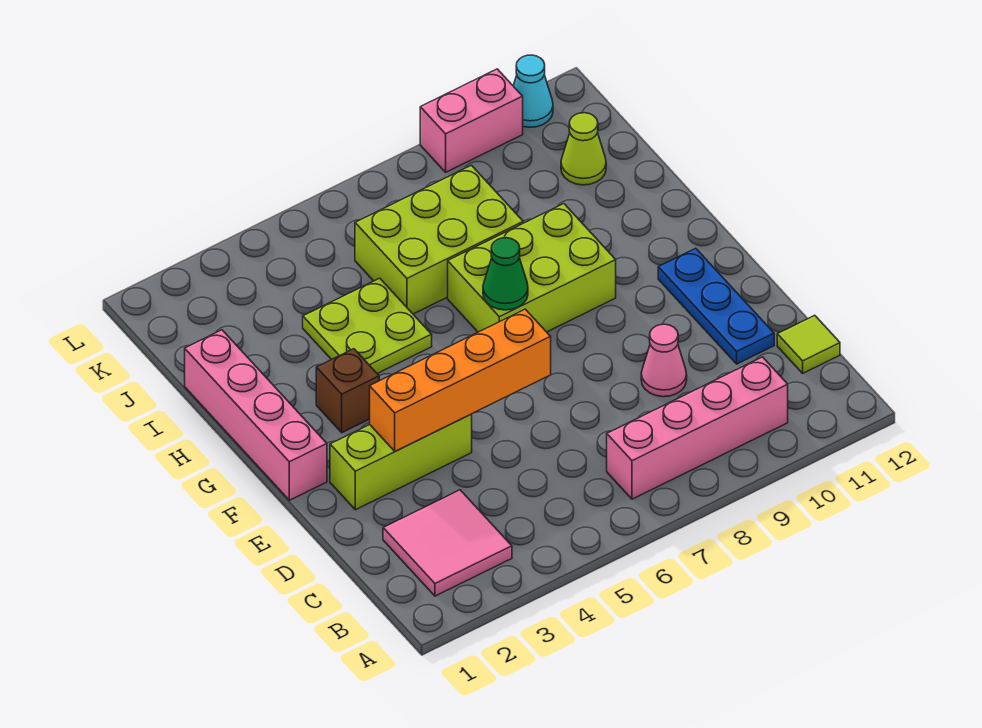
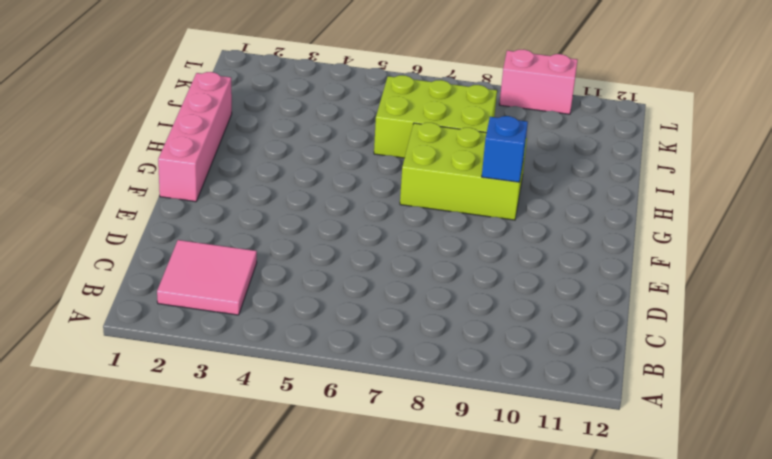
blue 1x1 brick [482,116,528,182] -> none
none -> pink 1x4 brick [607,357,788,499]
none -> lime 1x1 tile [777,315,840,373]
none -> pink 1x1 cone [641,324,687,397]

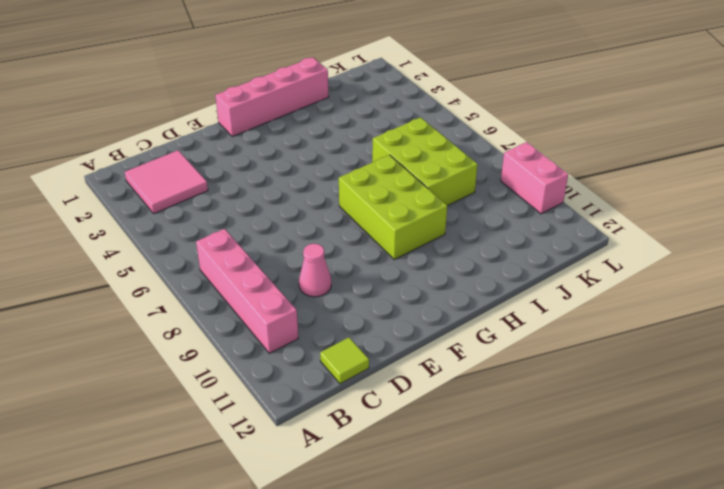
none -> blue 1x3 plate [658,248,774,364]
none -> lime 1x3 brick [330,414,472,510]
none -> brown 1x1 brick [316,349,379,433]

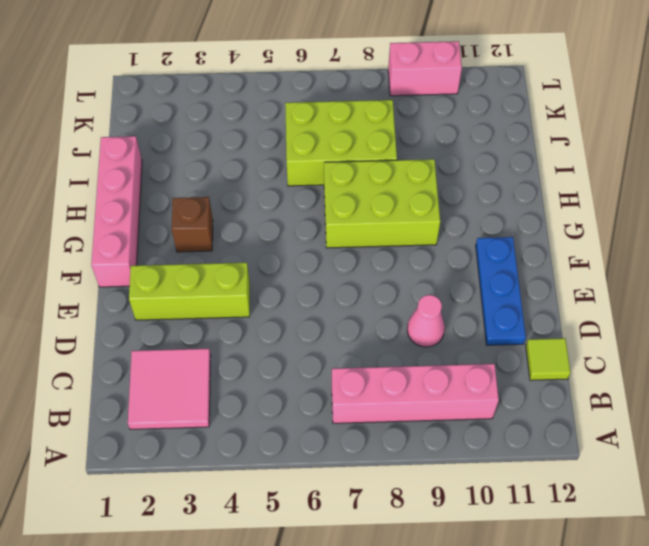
none -> lime 2x2 plate [303,278,432,373]
none -> lime 1x1 cone [561,113,606,185]
none -> cyan 1x1 cone [513,55,553,127]

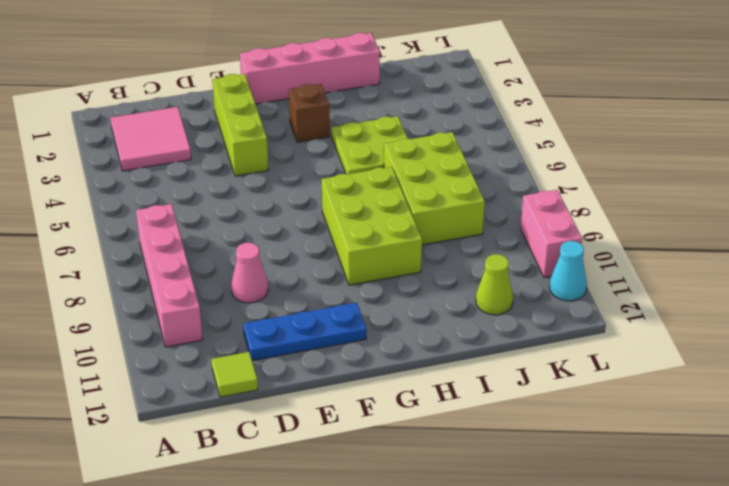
none -> orange 1x4 brick [370,309,551,451]
none -> green 1x1 cone [483,238,528,310]

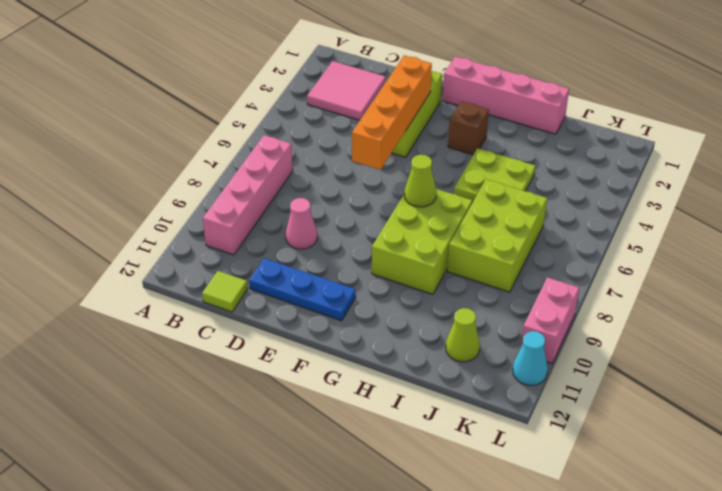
lime 1x1 cone [404,155,437,207] -> green 1x1 cone [483,238,528,310]

